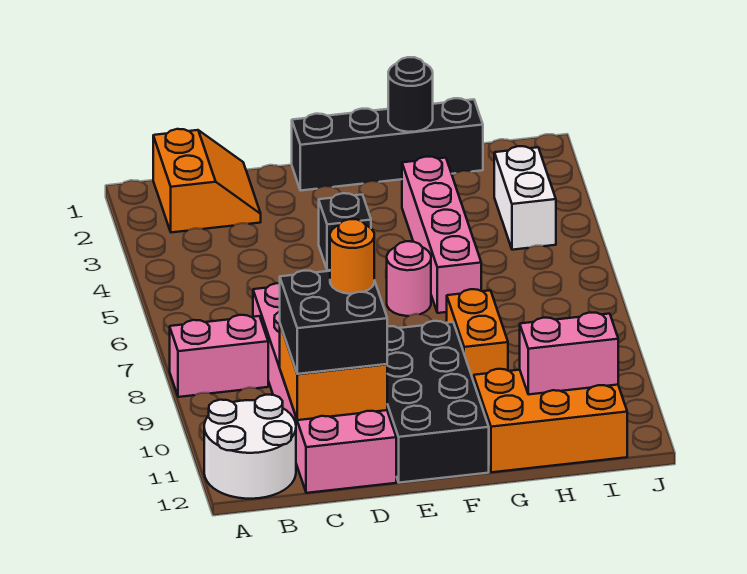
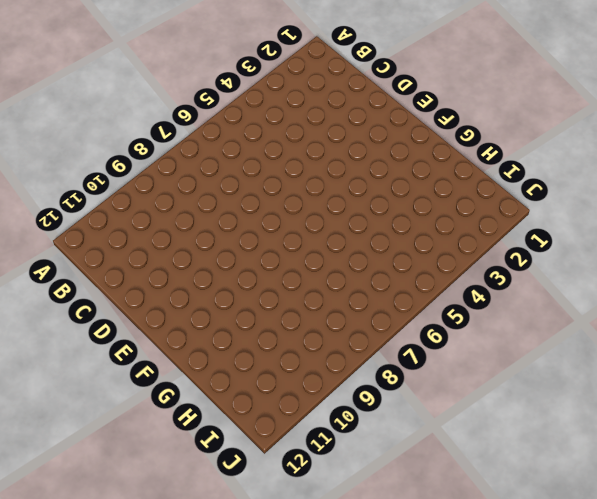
none -> pink 1x2 brick [170,315,268,397]
none -> white 2x2 round brick [204,395,296,499]
none -> orange 2x2 slope [153,129,261,232]

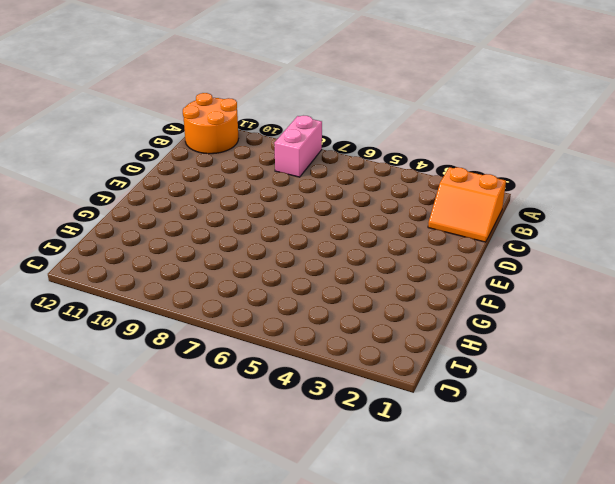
orange 2x2 round brick [183,93,238,154] -> white 2x2 round brick [204,395,296,499]
none -> pink 2x6 brick [253,283,396,493]
none -> black 1x4 brick [292,98,483,191]
none -> black 1x1 brick [319,193,371,270]

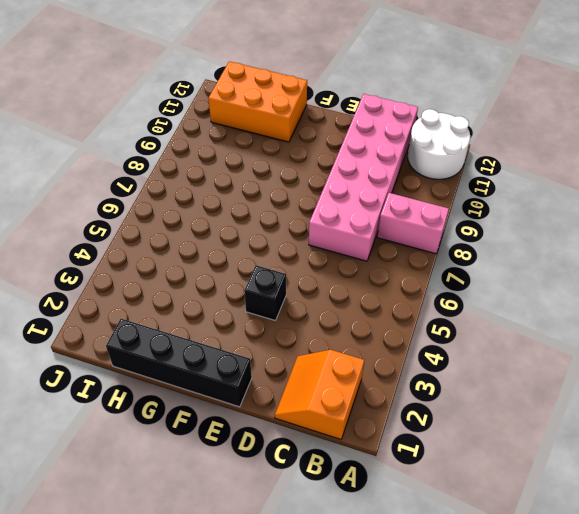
none -> black 2x4 brick [387,321,489,483]
none -> pink 1x1 round brick [387,241,431,316]
none -> pink 1x4 brick [402,157,481,313]

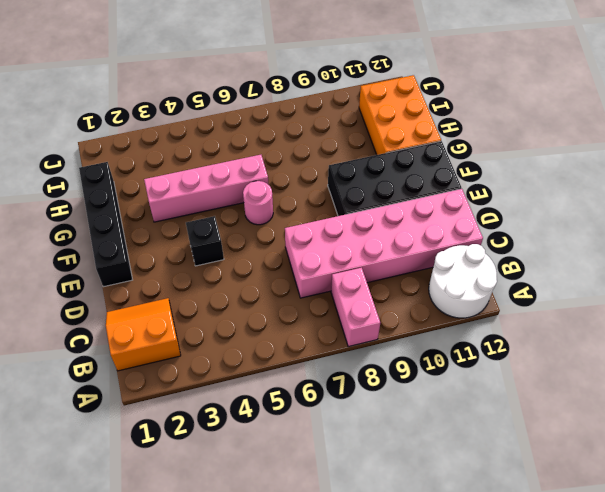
none -> orange 1x2 brick [447,289,508,381]
none -> white 1x2 brick [494,146,556,250]
none -> orange 2x2 brick [280,325,387,420]

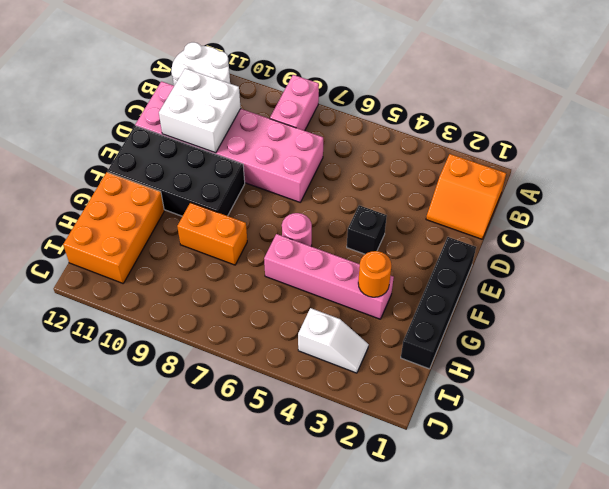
white 2x2 brick [159,68,241,153] -> orange 2x2 brick [280,325,387,420]
orange 1x1 round brick [358,251,391,297] -> orange 1x1 round brick moved to [330,219,374,294]
white 1x2 slope [298,308,369,373] -> white 1x2 brick [494,146,556,250]
none -> black 1x1 round brick [388,57,433,132]
none -> pink 1x2 brick [520,312,618,394]
none -> black 2x2 brick [280,271,387,374]

